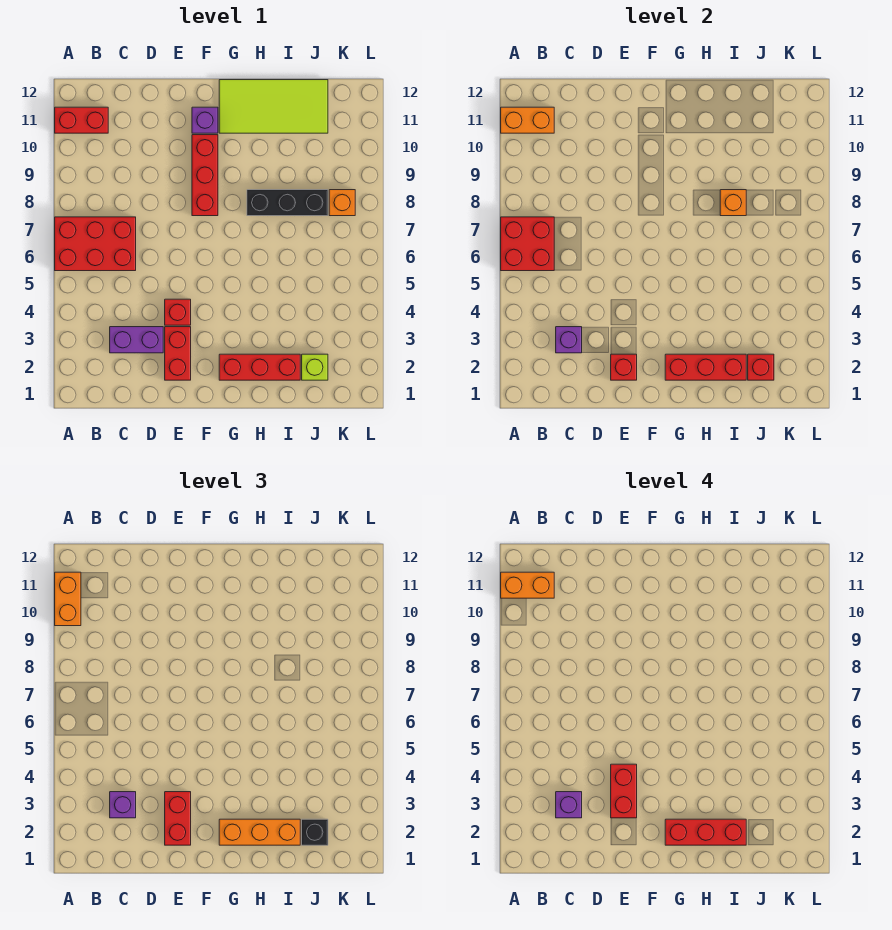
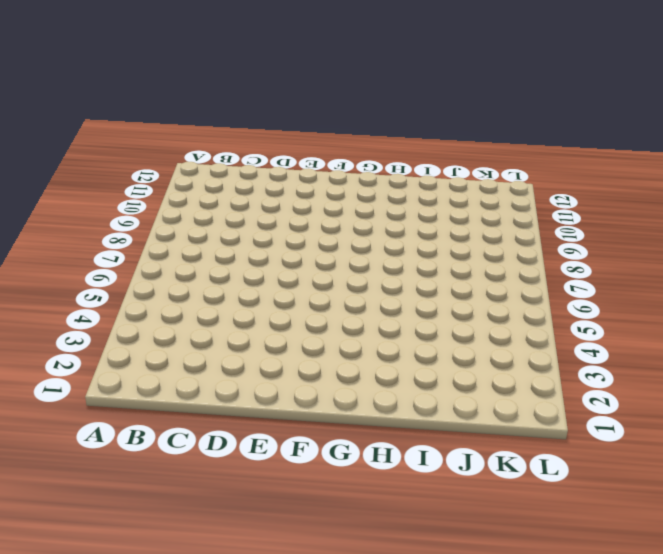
none -> red 2x3 brick [55,217,136,271]
none -> red 1x2 brick [55,107,108,133]
none -> purple 1x2 brick [110,327,163,353]

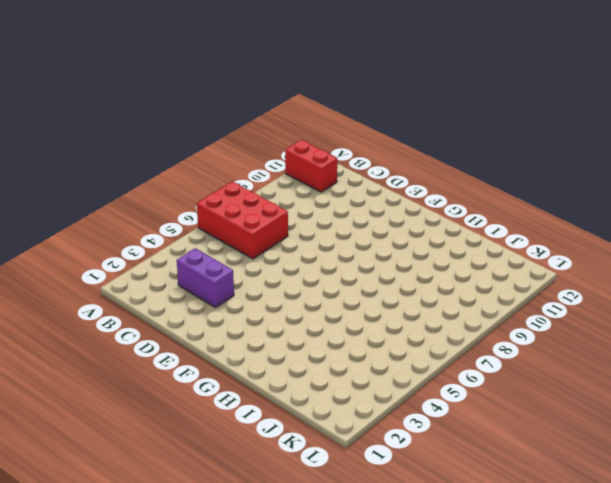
none -> red 1x2 brick [165,327,191,380]
none -> red 1x1 brick [165,299,191,325]
none -> red 1x3 brick [192,135,218,216]

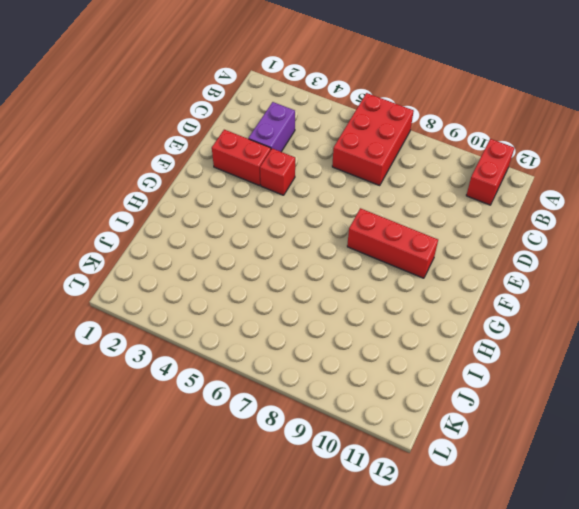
none -> purple 1x1 brick [192,107,218,133]
none -> red 1x3 brick [219,354,300,380]
none -> lime 2x4 tile [219,80,328,133]

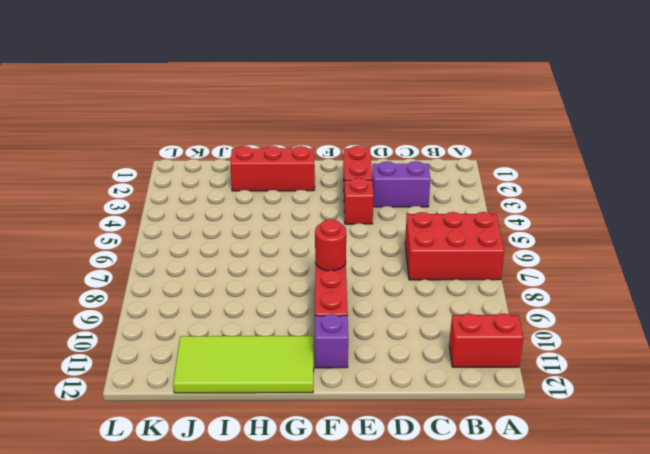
red 1x1 round brick [315,219,346,271] -> none
none -> black 1x3 brick [247,190,328,216]
none -> lime 1x1 brick [302,354,328,380]
none -> orange 1x1 brick [329,190,355,216]

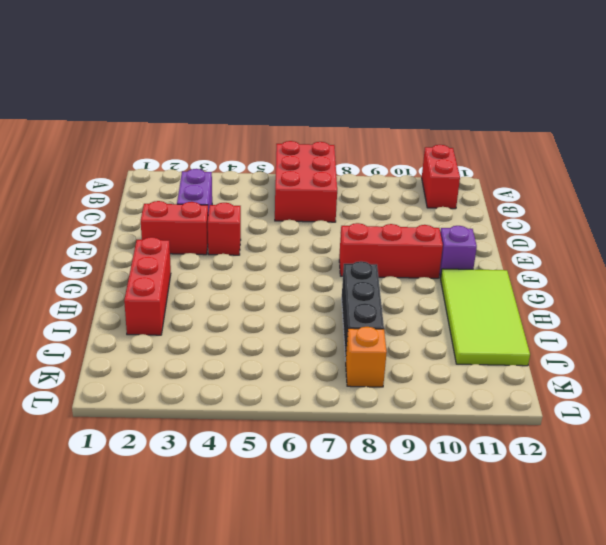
none -> lime 1x1 brick [302,354,328,380]
none -> red 2x2 brick [501,217,554,271]
none -> orange 1x2 brick [501,107,554,133]

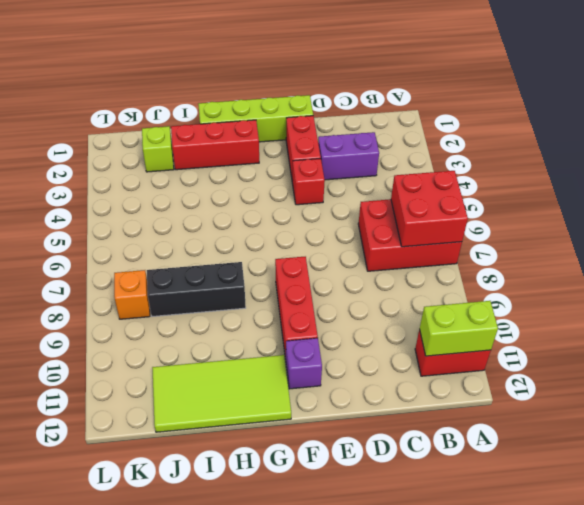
lime 1x2 brick [420,301,498,356] -> orange 1x2 brick [501,107,554,133]
lime 1x4 brick [198,95,313,142] -> none
none -> purple 1x1 brick [556,327,582,353]
none -> red 1x1 brick [611,354,637,380]
none -> red 1x3 brick [665,354,746,380]

